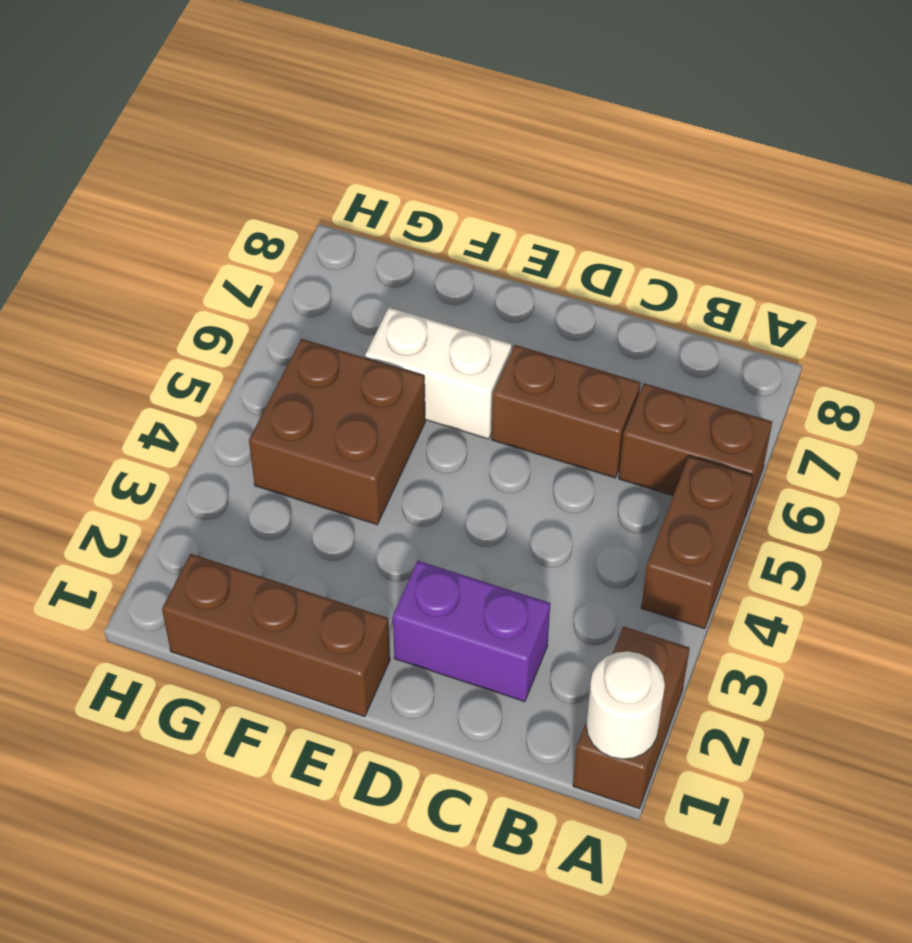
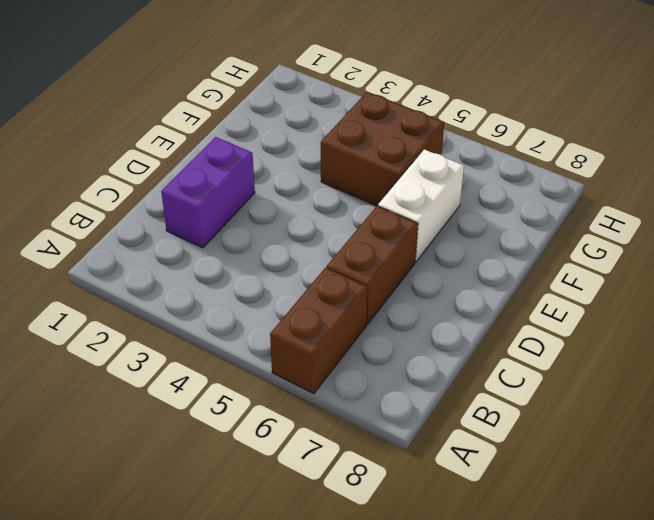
none -> brown 1x2 brick [573,626,690,809]
none -> brown 1x2 brick [641,456,753,629]

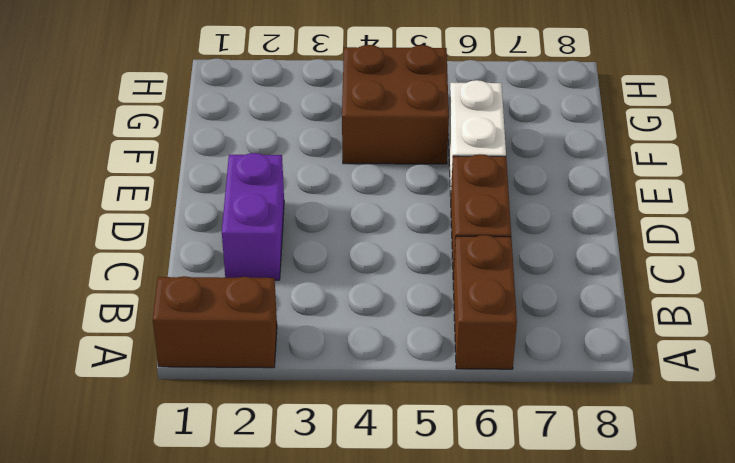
none -> brown 1x2 brick [641,456,753,629]
none -> brown 1x3 brick [162,554,390,717]

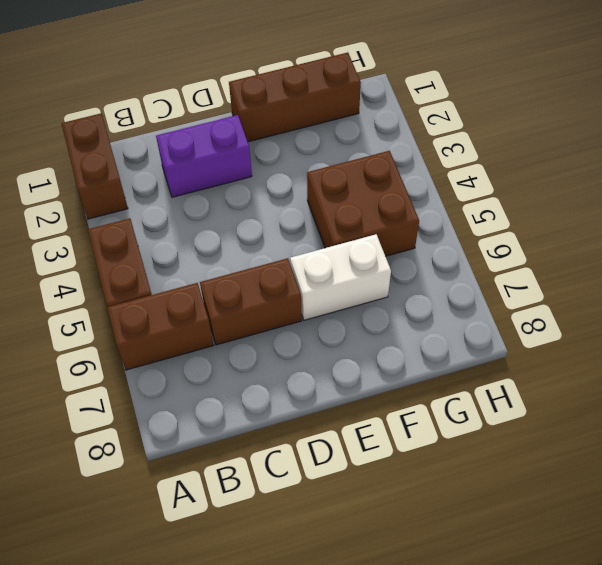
none -> white 1x1 round brick [586,651,665,759]

